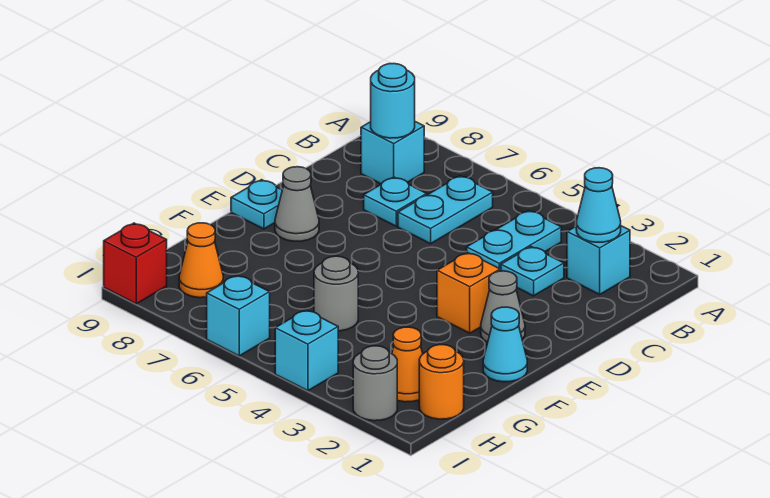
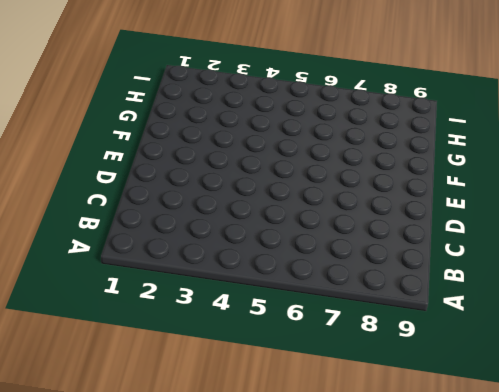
none -> cyan 1x1 brick [567,226,630,294]
none -> cyan 1x2 plate [467,211,561,271]
none -> cyan 1x2 plate [398,176,493,244]

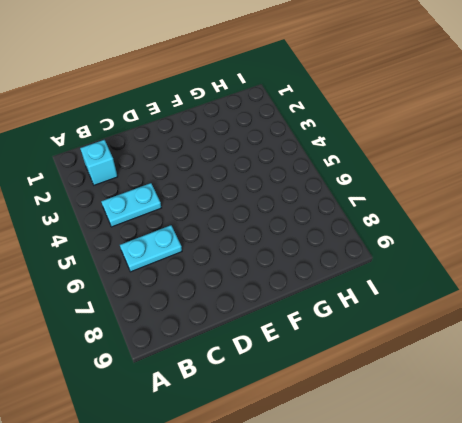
none -> cyan 1x1 brick [361,122,424,184]
none -> cyan 1x1 plate [501,247,564,296]
none -> cyan 1x1 plate [364,177,427,226]

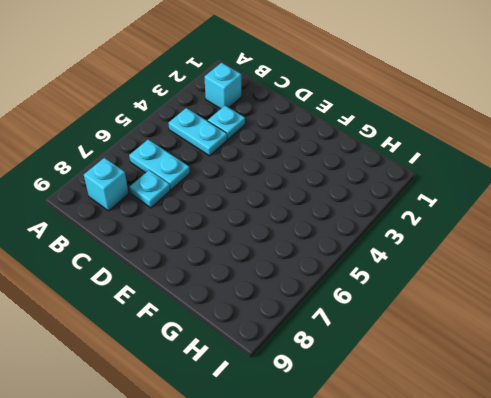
none -> grey 1x1 cone [481,271,525,342]
none -> orange 1x1 brick [437,253,500,333]
none -> grey 1x1 cone [275,167,319,241]

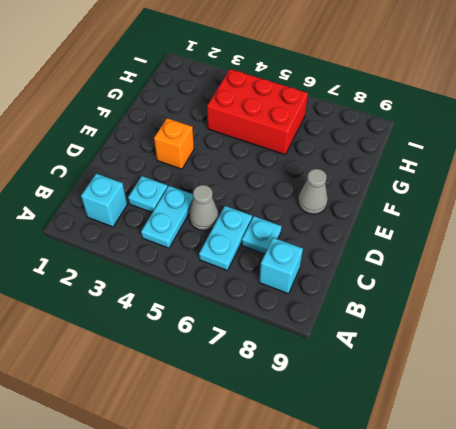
grey 1x1 cone [189,185,219,231] -> grey 1x1 cone moved to [481,271,525,342]
red 2x3 brick [207,69,308,155] -> grey 1x1 round brick [314,256,358,331]
none -> cyan 1x1 plate [231,180,282,229]
none -> cyan 1x1 cone [483,307,527,382]
none -> orange 1x1 round brick [419,345,464,419]

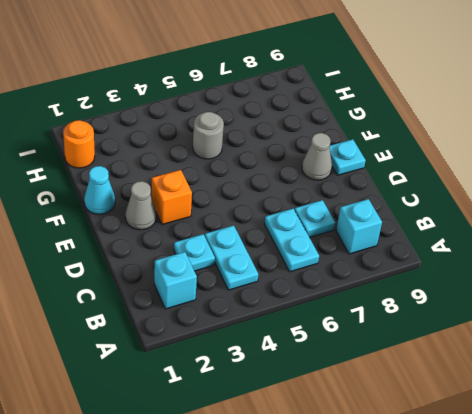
none -> orange 1x1 cone [392,327,423,402]
none -> orange 1x1 cone [179,223,223,298]
none -> grey 1x1 round brick [353,346,397,421]

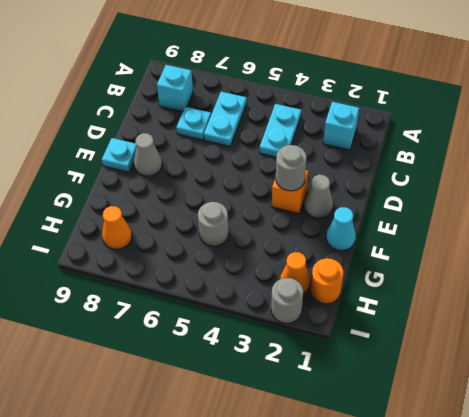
grey 1x1 round brick [276,145,307,191] -> none
none -> cyan 1x1 plate [501,247,564,296]
none -> cyan 1x1 brick [275,310,338,391]
none -> cyan 1x1 brick [207,275,270,356]

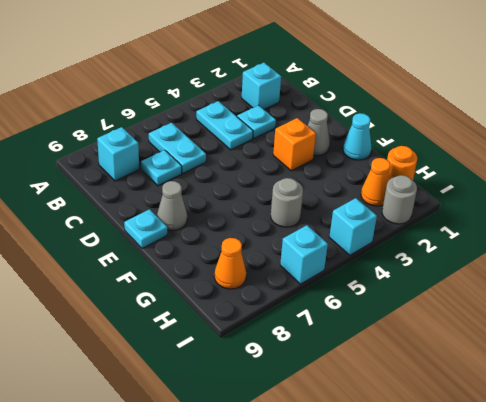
none -> red 1x1 brick [104,223,167,304]
none -> cyan 1x1 cone [576,168,621,242]
none -> cyan 1x1 round brick [371,64,415,138]

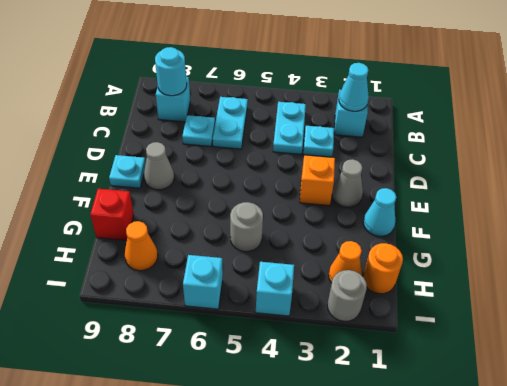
red 1x1 brick [90,189,134,241] -> red 1x1 brick moved to [104,223,167,304]

